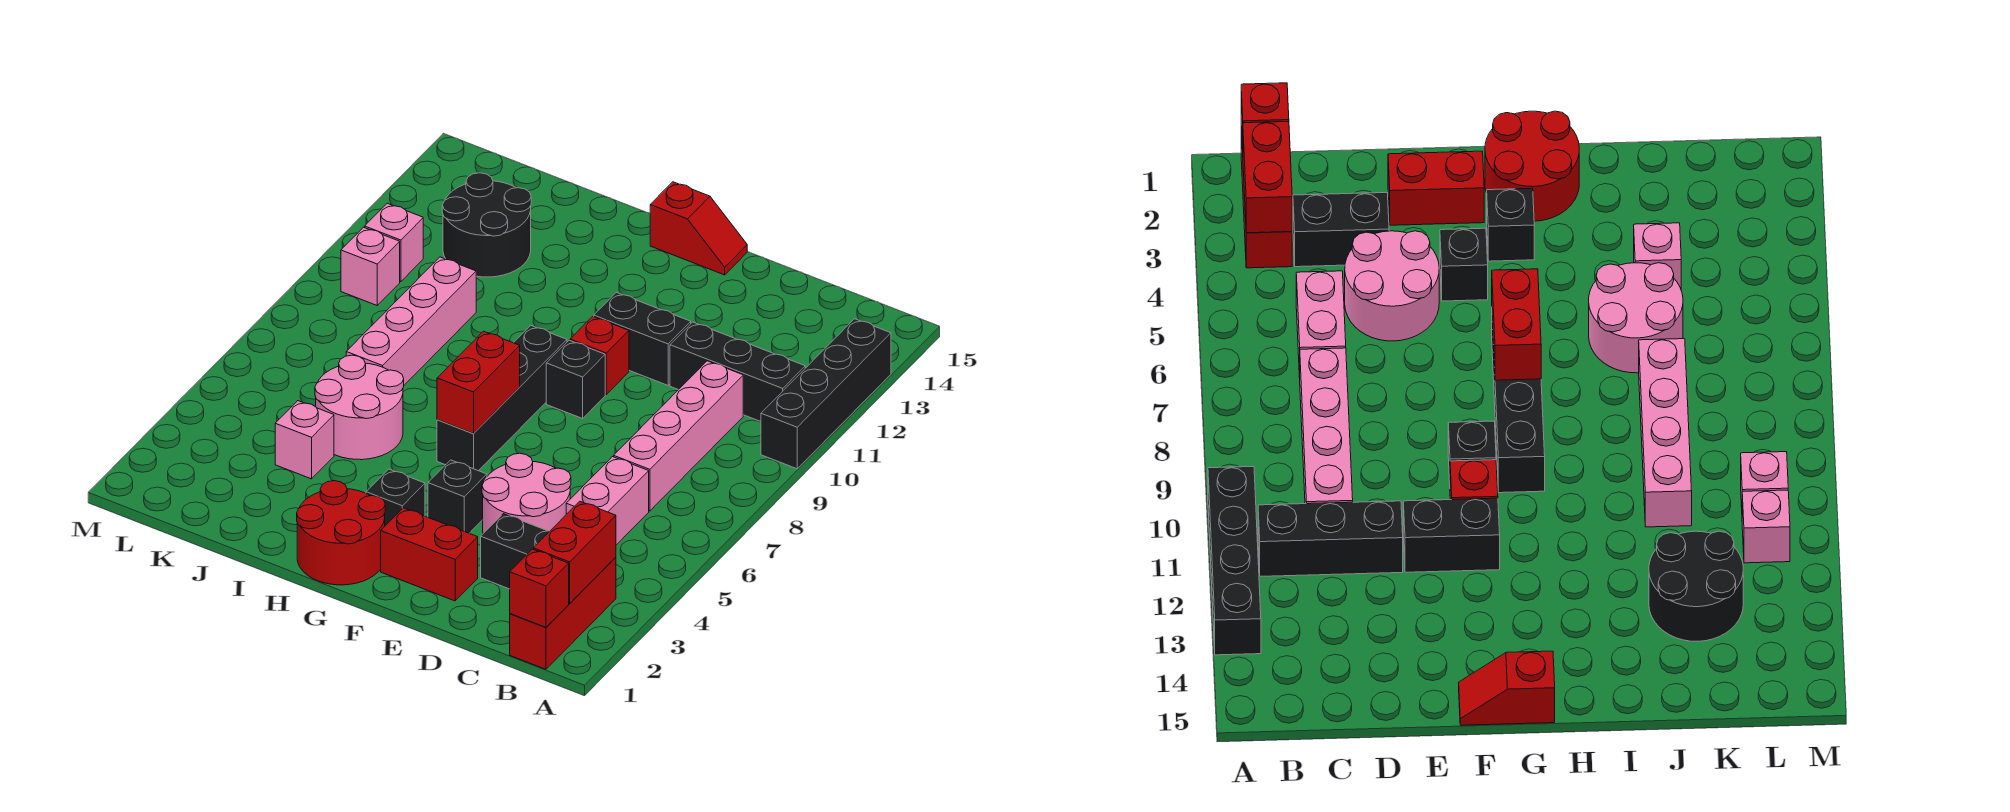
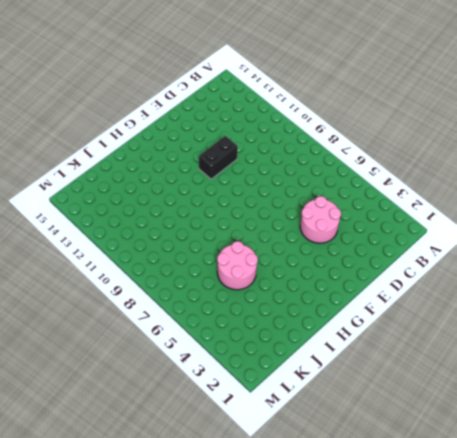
none -> black 1x4 brick [761,319,891,469]
none -> red 1x3 brick [510,557,616,669]
none -> black 1x3 brick [670,322,805,422]

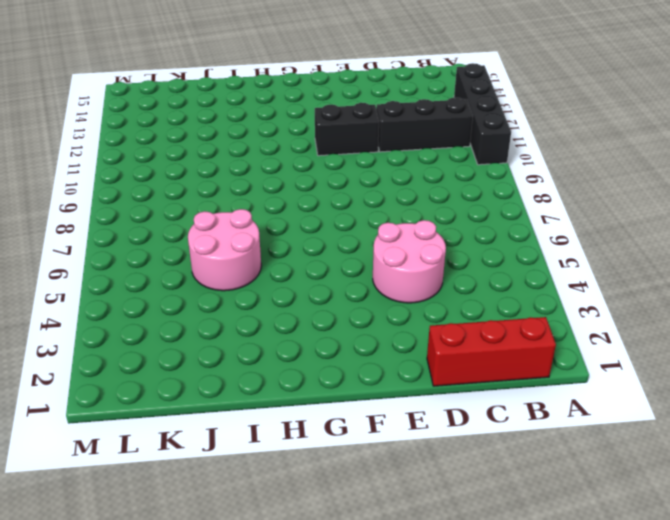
red 1x3 brick [427,317,556,386] -> red 1x3 brick turned to [510,557,616,669]
none -> black 1x2 brick [481,514,550,589]
none -> pink 1x2 brick [566,457,649,545]
none -> pink 1x4 brick [614,361,743,511]

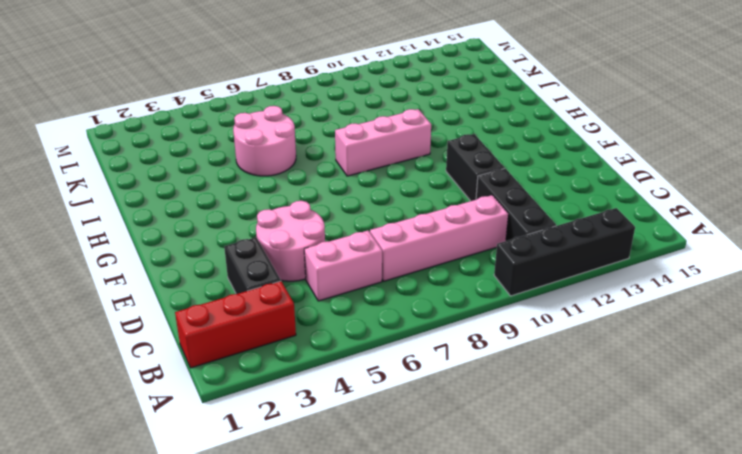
pink 1x3 brick [335,109,431,176] -> none
none -> red 1x2 brick [381,508,478,601]
none -> black 1x1 brick [428,460,487,533]
none -> black 1x1 brick [546,340,605,418]

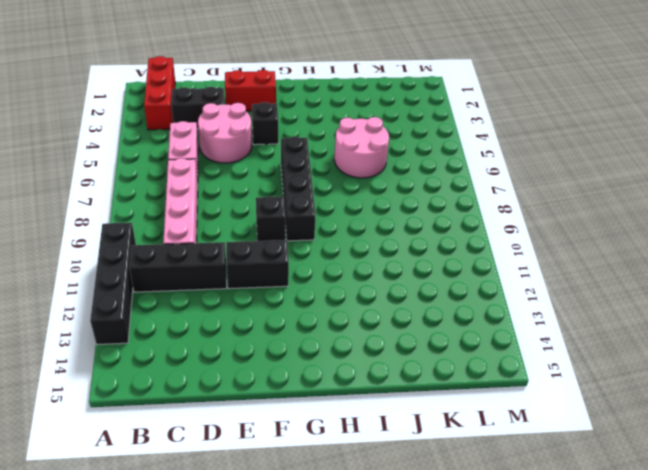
none -> red 1x1 brick [570,316,629,394]
none -> red 1x2 slope [650,182,747,275]
none -> red 2x2 round brick [297,481,385,585]

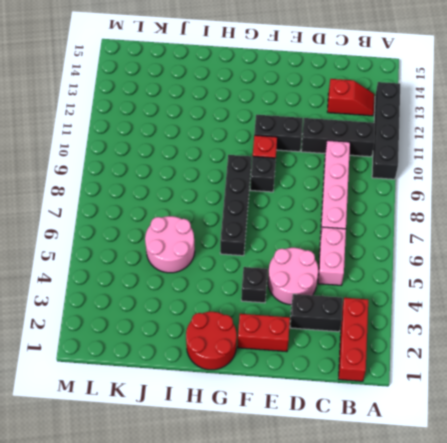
red 1x2 slope [327,79,374,116] -> red 1x2 slope moved to [650,182,747,275]
none -> black 1x1 brick [366,469,425,526]
none -> pink 1x1 brick [275,401,334,479]
none -> pink 1x4 brick [346,257,476,385]

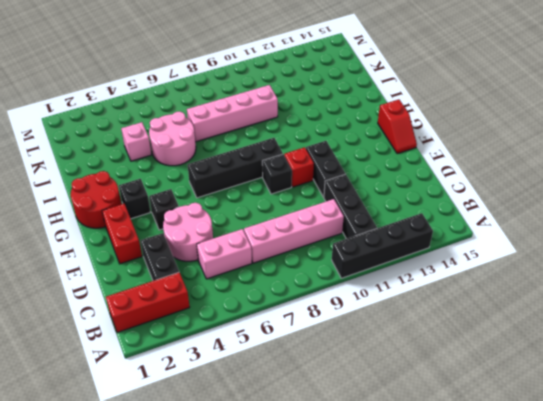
none -> black 2x2 round brick [442,173,531,277]
none -> pink 1x1 brick [341,227,400,305]
none -> pink 1x1 brick [365,203,423,282]

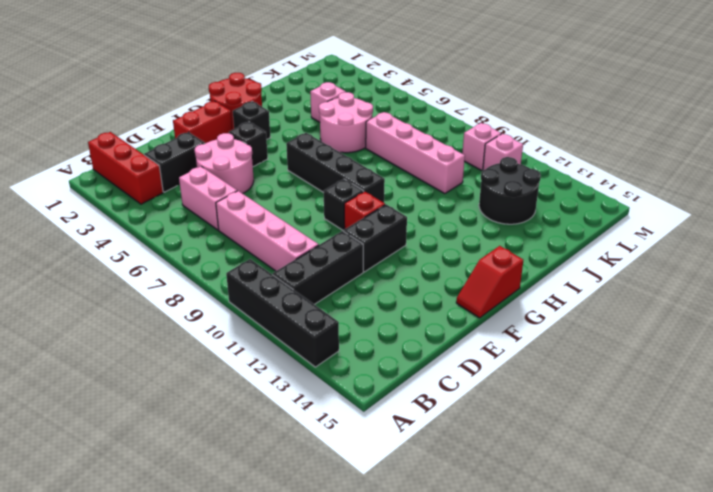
none -> red 1x1 brick [510,549,569,627]
none -> red 1x2 brick [533,501,616,603]
none -> red 1x2 brick [437,331,520,434]

